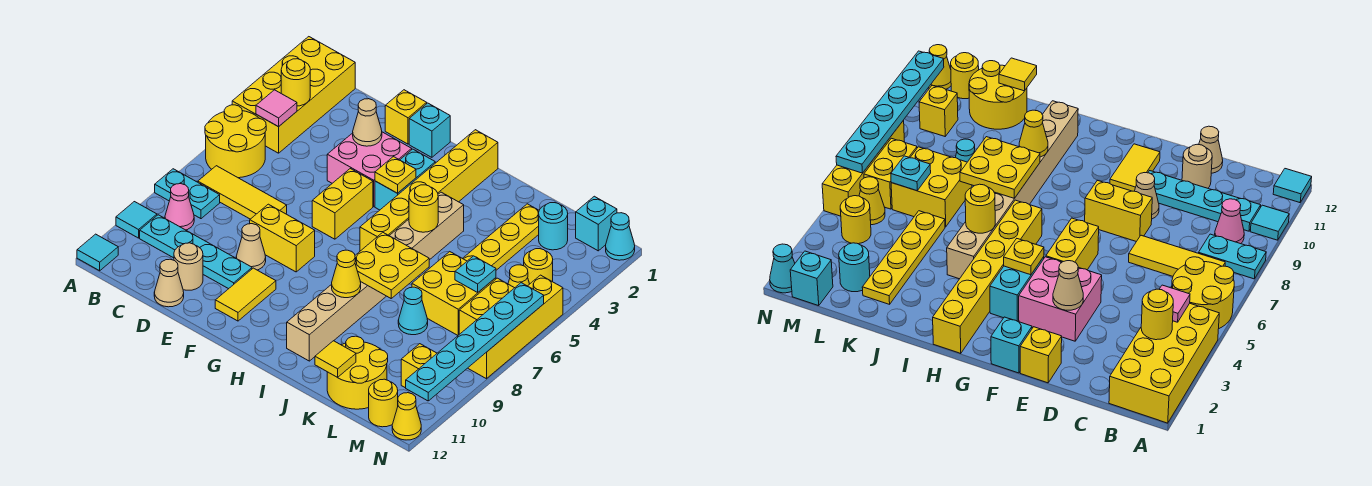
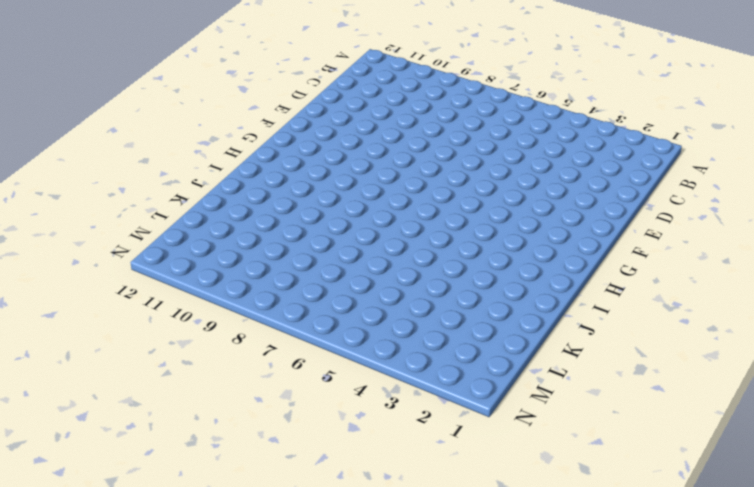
none -> yellow 2x4 brick [232,37,355,153]
none -> yellow 2x2 round brick [205,105,266,178]
none -> cyan 1x2 plate [155,169,220,219]
none -> cyan 1x1 tile [116,202,157,238]

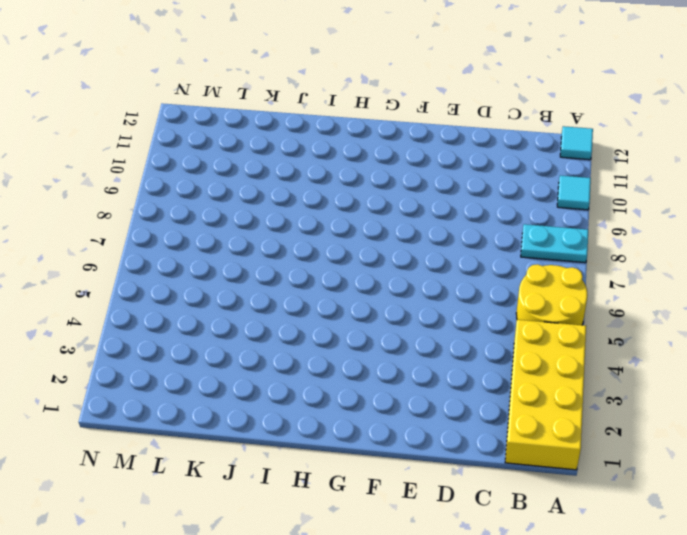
none -> yellow 1x3 tile [198,166,287,219]
none -> pink 1x1 cone [165,184,194,230]
none -> cyan 1x4 plate [140,215,252,289]
none -> tan 1x1 round brick [174,243,203,290]

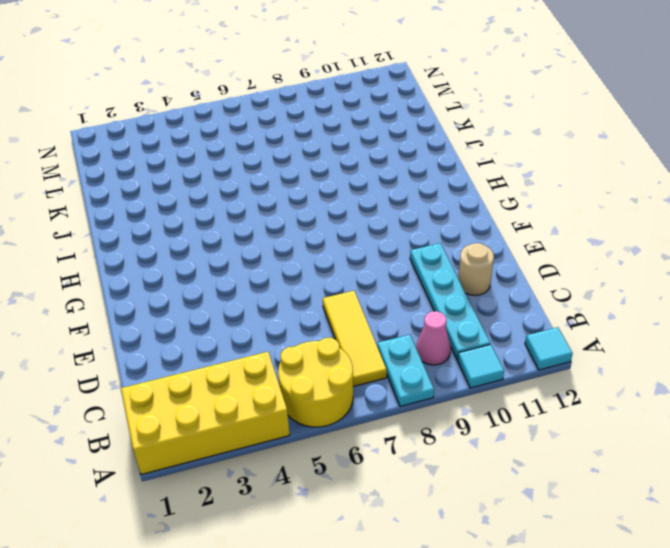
none -> tan 1x1 cone [154,259,184,307]
none -> yellow 1x1 brick [385,90,427,144]
none -> pink 2x2 brick [327,132,412,206]
none -> yellow 1x2 brick [250,204,315,272]

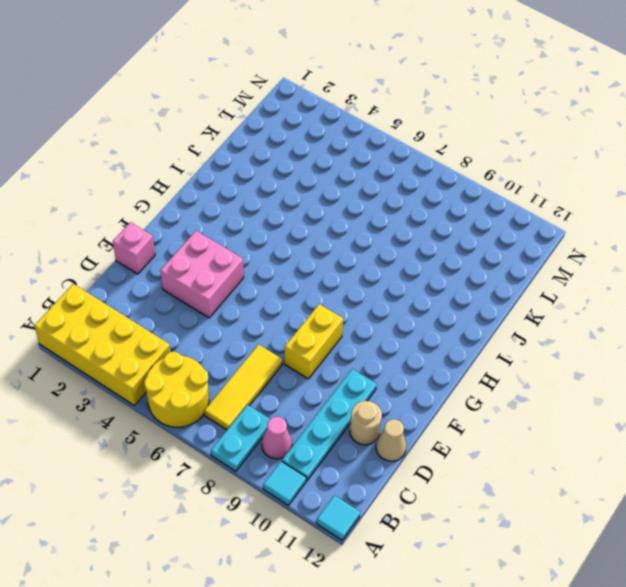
pink 1x1 brick [113,222,155,274] -> yellow 1x1 brick [385,90,427,144]
none -> tan 1x1 cone [236,224,266,270]
none -> cyan 1x1 brick [409,103,450,157]
none -> yellow 1x2 brick [312,169,373,239]
none -> yellow 1x2 tile [215,268,276,321]

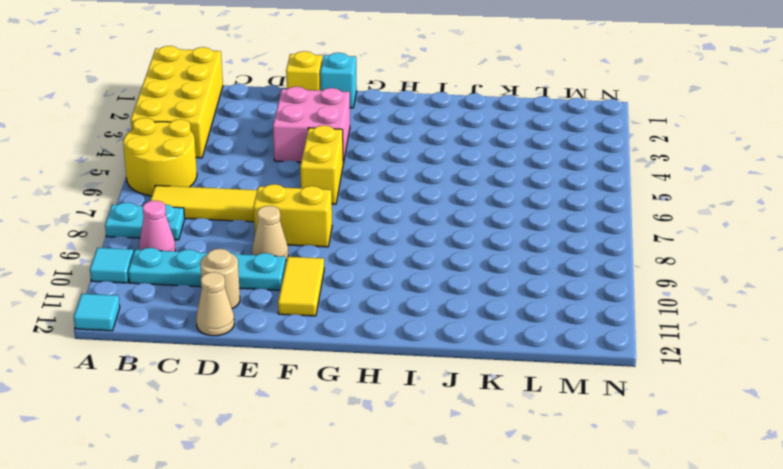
none -> cyan 1x2 brick [375,149,435,210]
none -> yellow 1x6 brick [360,130,498,251]
none -> tan 1x8 brick [287,192,464,361]
none -> yellow 1x4 plate [463,204,539,270]

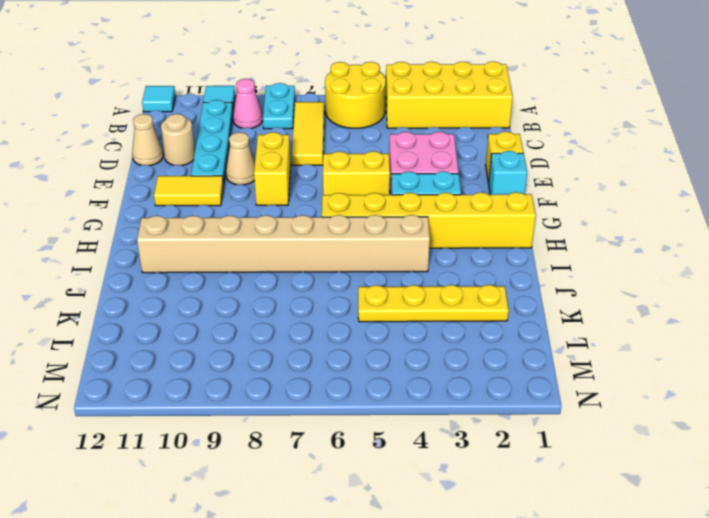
none -> yellow 2x2 brick [412,252,496,335]
none -> cyan 1x1 cone [398,287,428,335]
none -> yellow 2x2 round brick [327,336,388,409]
none -> cyan 1x1 round brick [539,203,568,250]

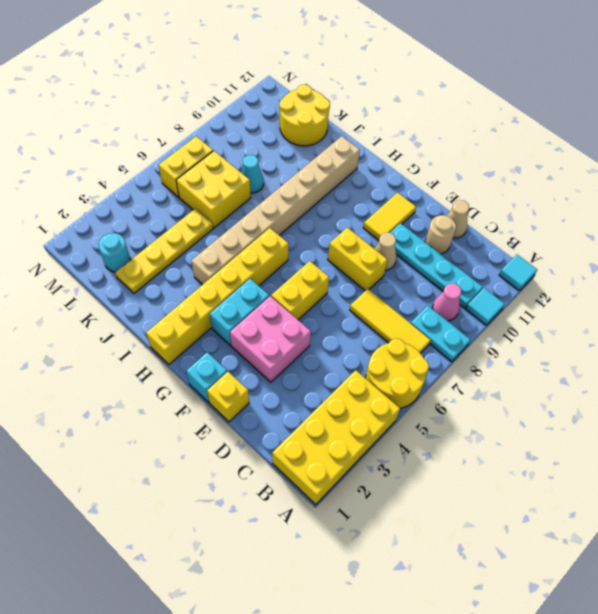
none -> cyan 1x1 brick [576,196,617,251]
none -> yellow 1x1 round brick [524,249,553,284]
none -> yellow 1x1 cone [508,265,529,288]
none -> yellow 1x1 brick [401,344,437,388]

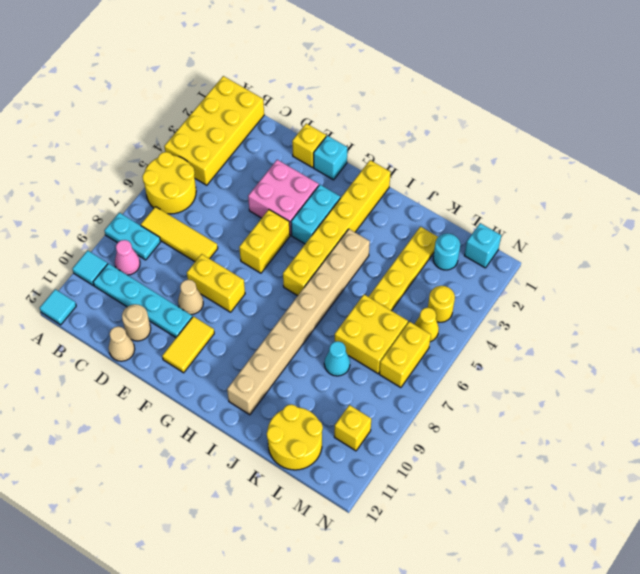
none -> yellow 1x1 round brick [369,379,398,427]
none -> cyan 1x1 cone [606,213,635,260]
none -> yellow 1x4 brick [468,275,563,379]
none -> yellow 1x1 cone [392,393,421,440]

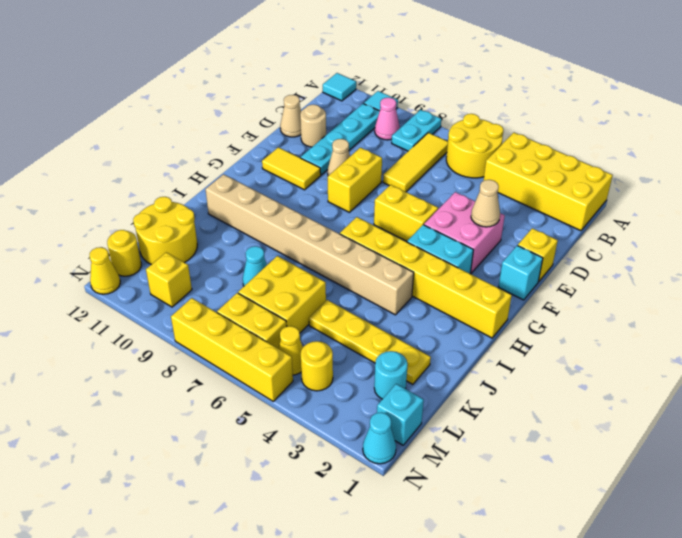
none -> yellow 1x1 round brick [281,59,310,106]
none -> pink 1x1 tile [256,90,297,127]
none -> yellow 1x1 plate [375,157,416,193]
none -> yellow 1x1 round brick [409,185,438,232]

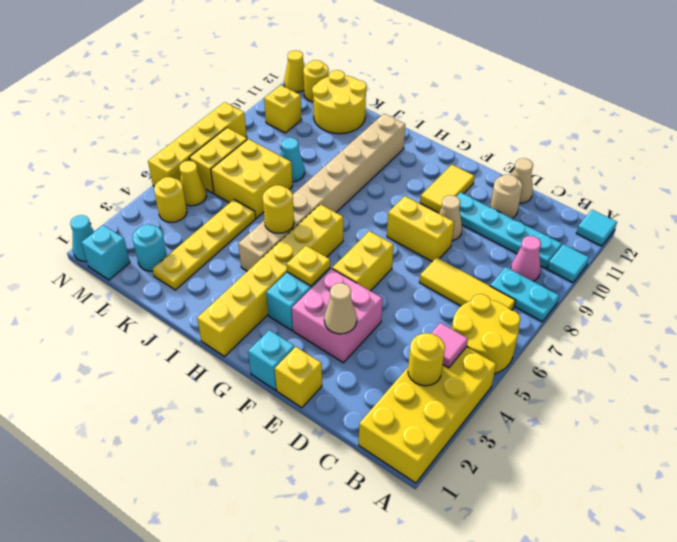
none -> yellow 2x2 plate [355,232,429,298]
none -> yellow 1x1 cone [332,250,361,298]
none -> yellow 1x1 tile [315,341,356,378]
none -> cyan 1x1 plate [455,256,496,292]

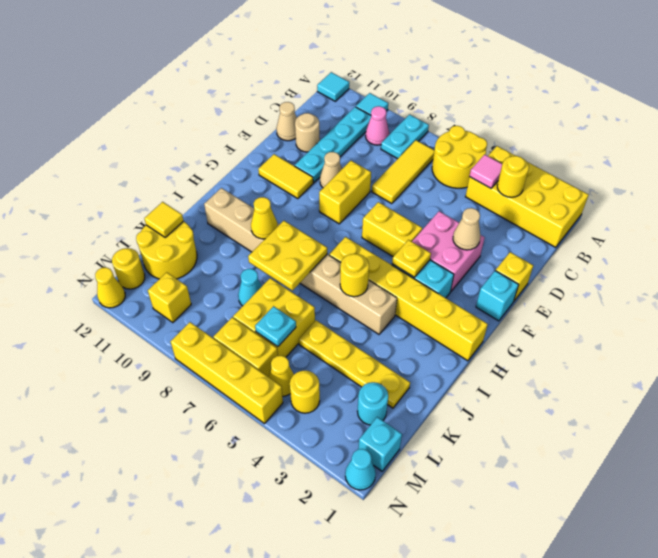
none -> cyan 1x6 plate [406,283,544,401]

